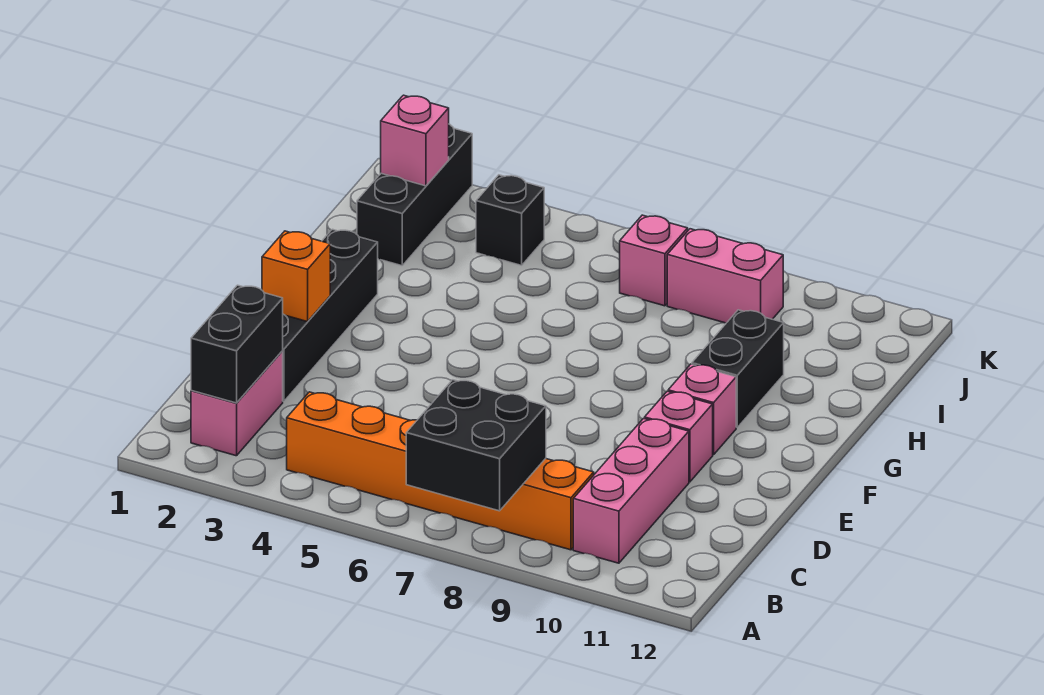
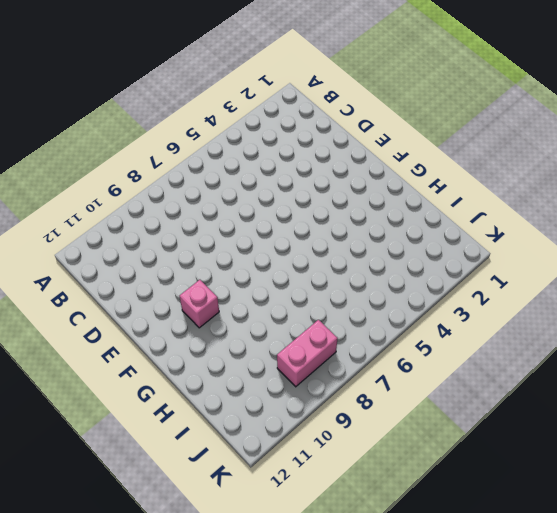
none -> pink 1x2 brick [191,351,283,456]
none -> orange 1x6 brick [287,392,594,550]
none -> pink 1x3 brick [573,418,689,563]

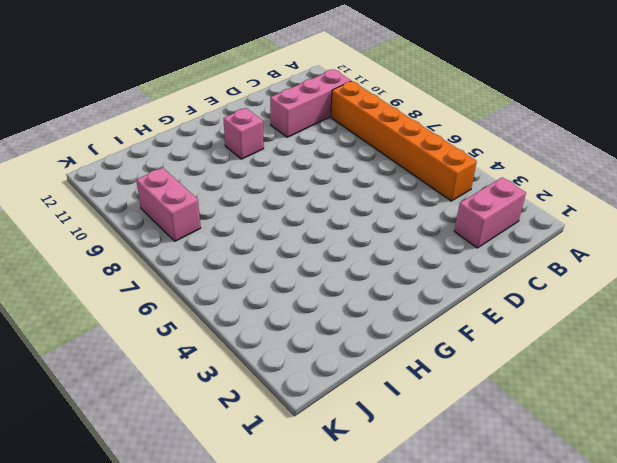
none -> black 1x4 brick [283,229,378,401]
none -> pink 1x1 brick [645,391,713,482]
none -> black 1x2 brick [692,310,784,427]

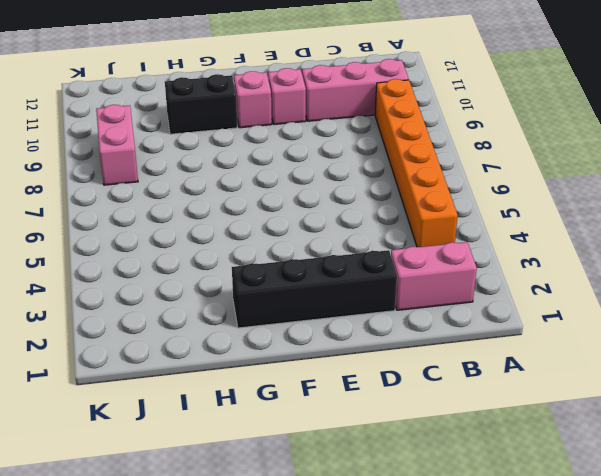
none -> black 1x3 brick [357,124,472,266]
none -> black 1x1 brick [476,175,544,265]
none -> pink 1x1 brick [620,215,688,306]

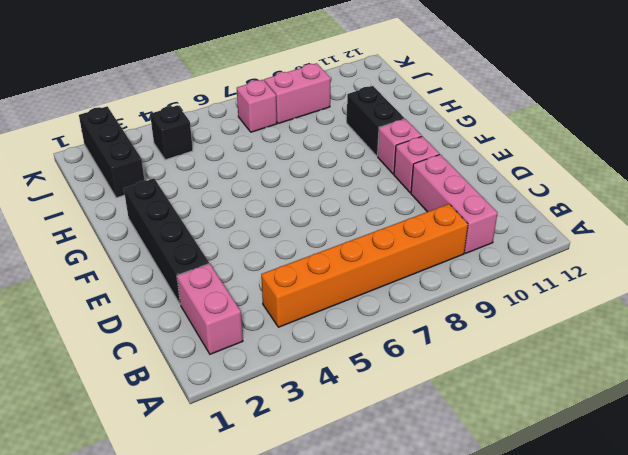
none -> black 2x2 brick [406,380,546,511]
none -> black 1x2 brick [191,285,283,403]
none -> orange 1x1 brick [262,231,330,322]

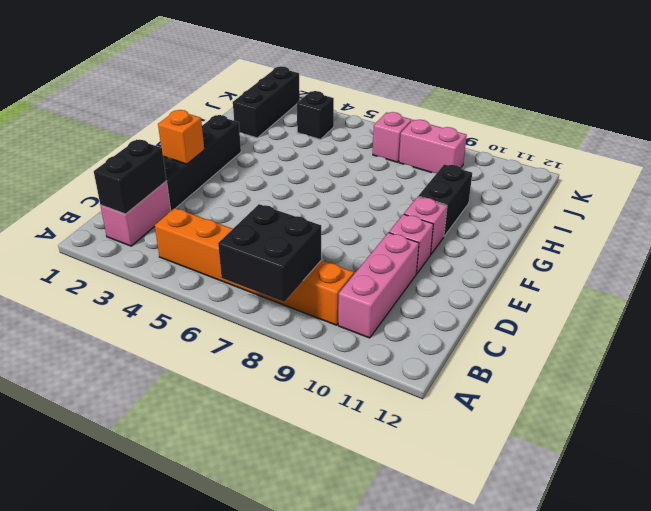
none -> pink 1x1 brick [381,95,449,186]

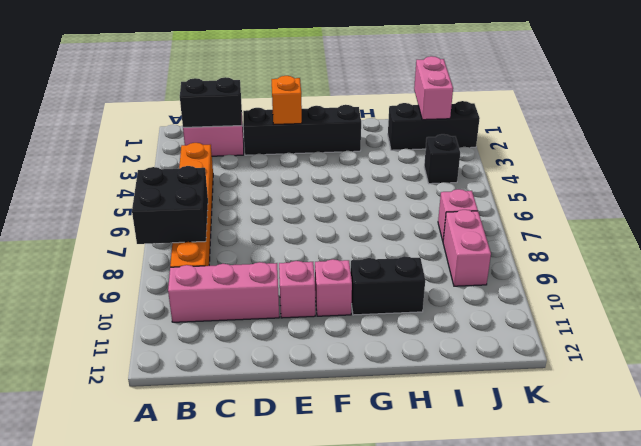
pink 1x2 brick [414,56,453,120] -> pink 1x1 brick [381,95,449,186]

